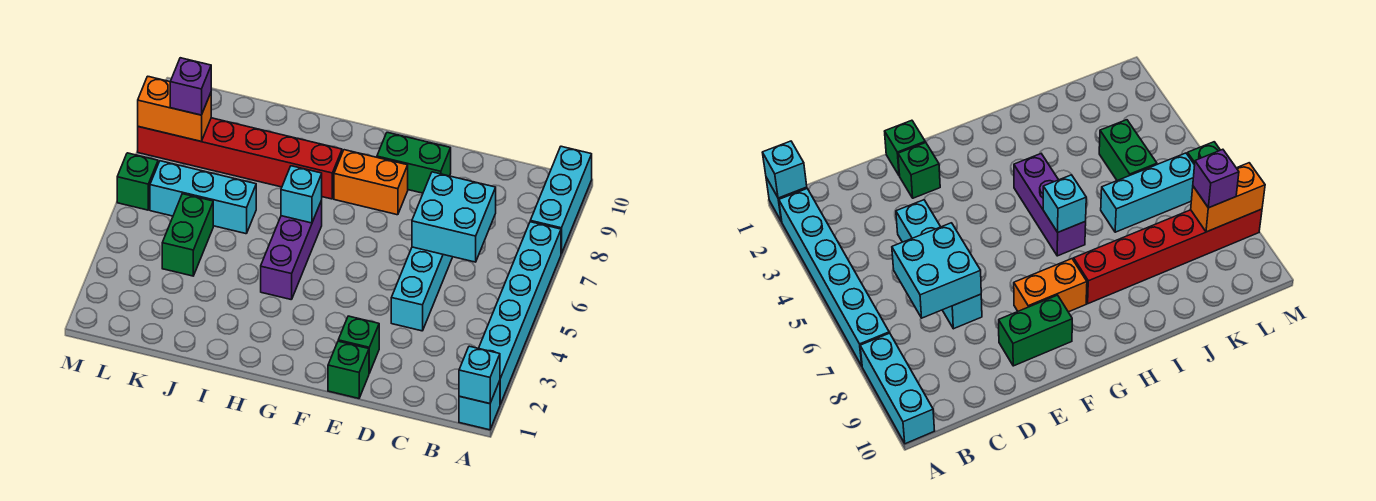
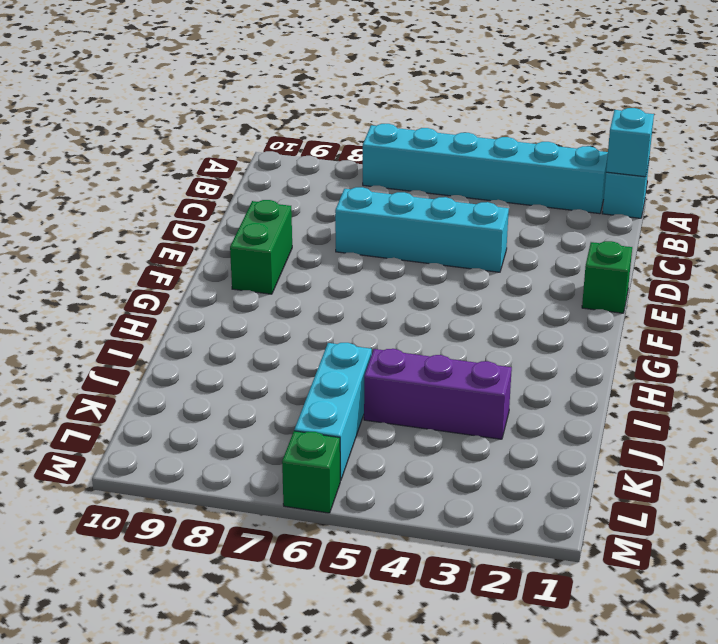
purple 1x3 brick [364,349,512,439] -> purple 1x3 brick moved to [261,200,322,300]
none -> cyan 1x3 brick [530,146,592,254]
none -> green 1x1 brick [338,316,379,373]
none -> orange 1x2 brick [334,150,408,215]

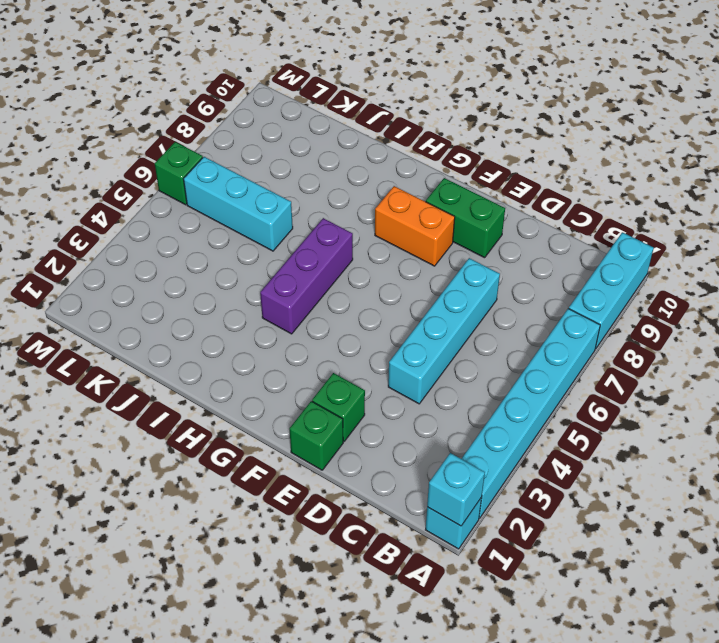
none -> red 1x6 brick [138,118,342,199]
none -> green 1x2 brick [162,194,213,276]
none -> cyan 2x2 brick [412,172,496,262]

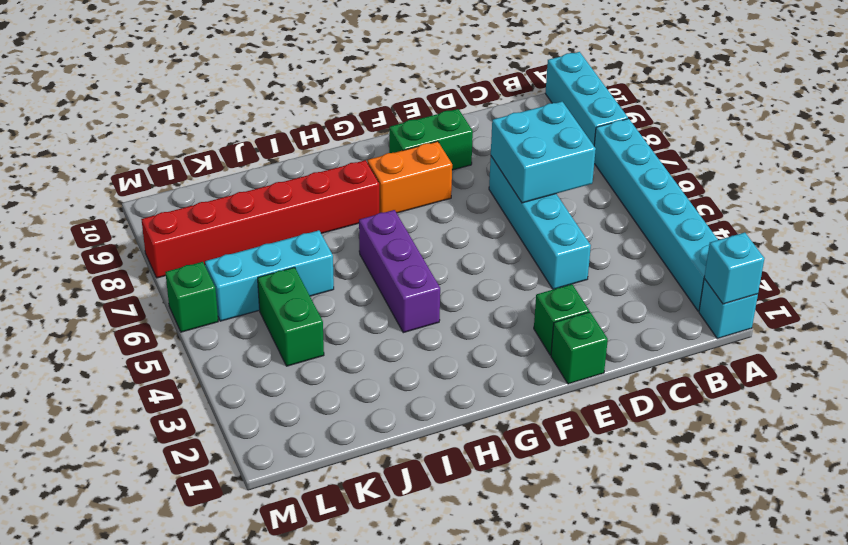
none -> cyan 1x1 brick [281,166,322,223]
none -> orange 1x2 brick [138,76,211,141]
none -> purple 1x1 brick [170,58,211,115]

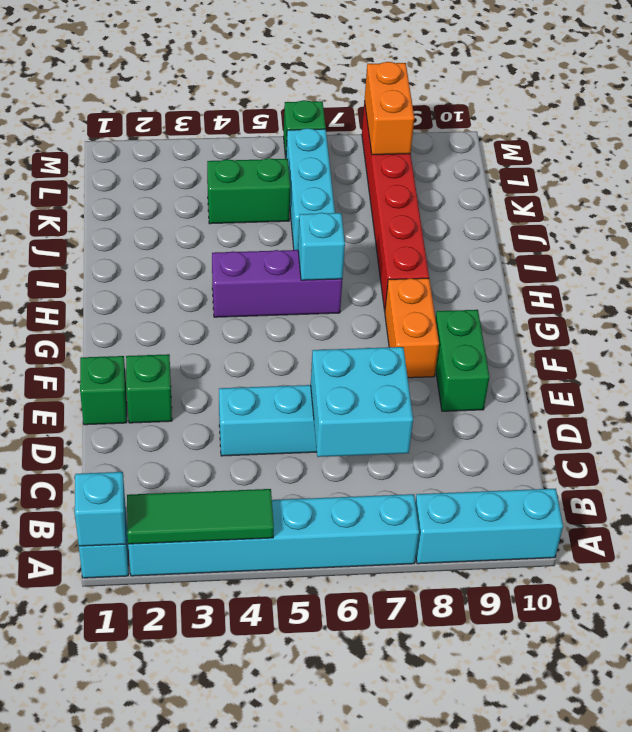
green 1x3 tile [127,489,274,544] -> none
none -> purple 1x1 brick [170,58,211,115]

